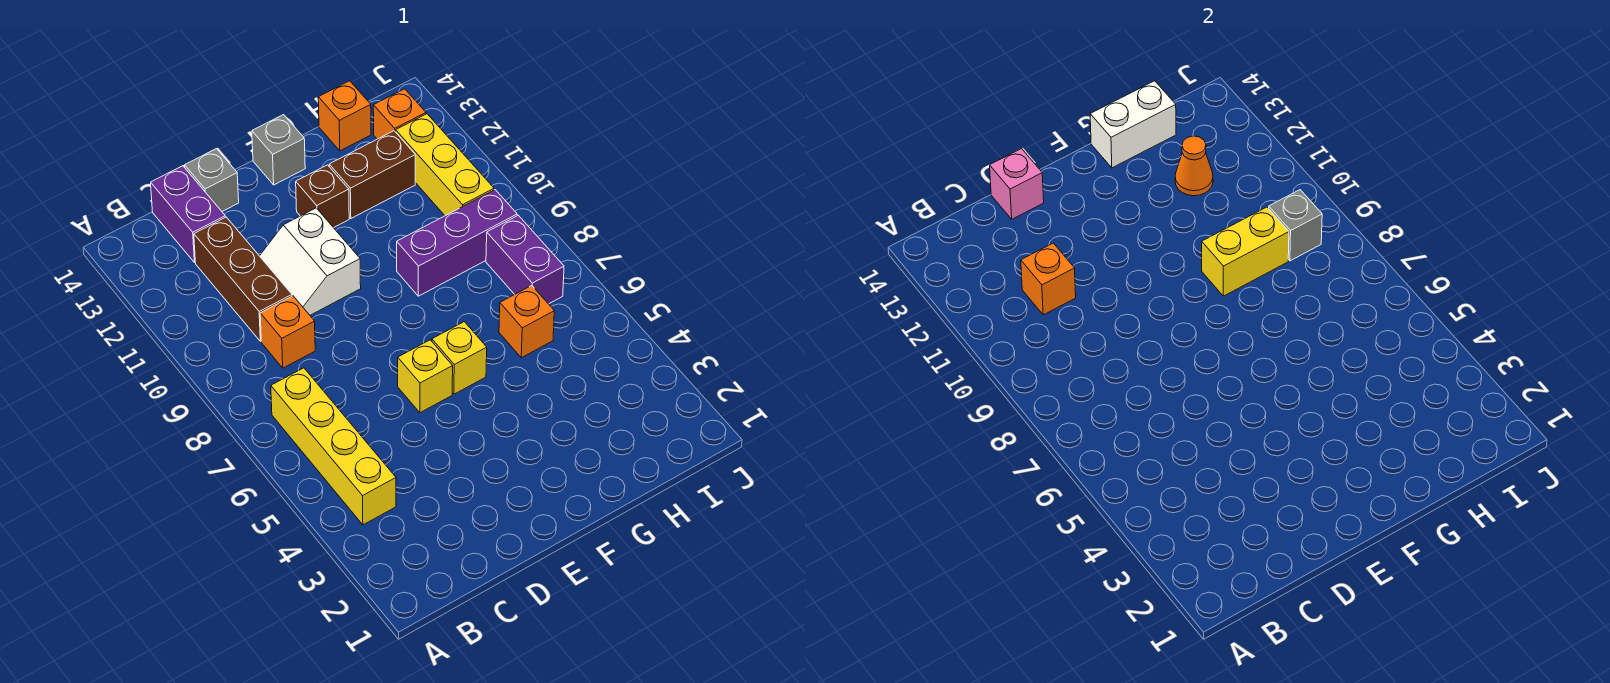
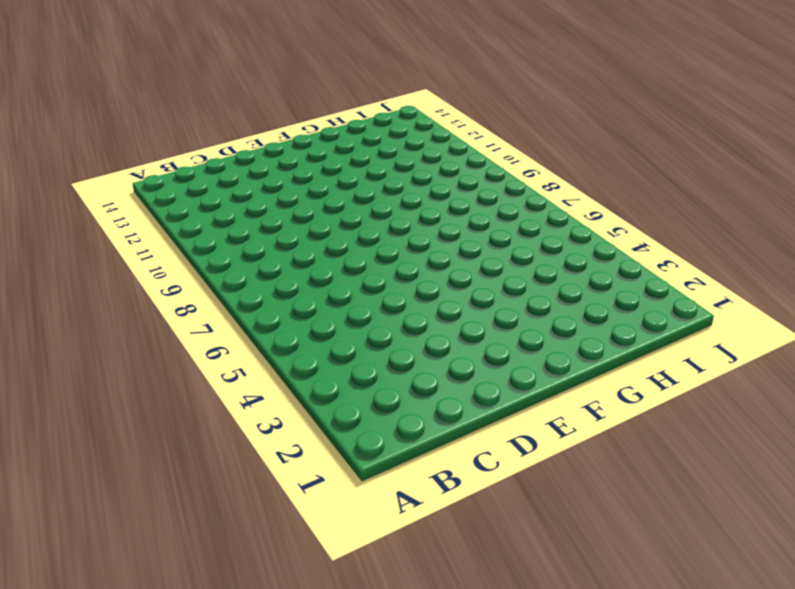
none -> yellow 1x4 brick [271,368,396,525]
none -> orange 1x1 brick [260,296,315,368]
none -> brown 1x3 brick [194,217,292,341]

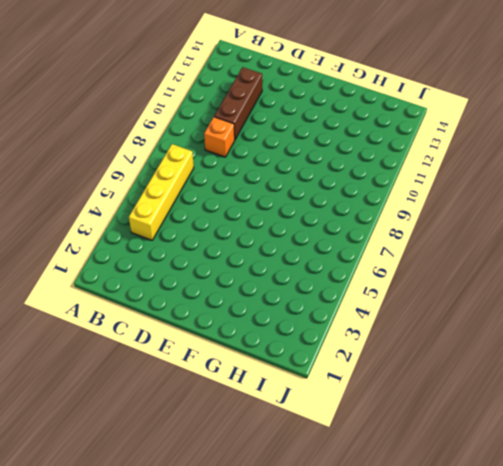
none -> purple 1x2 brick [151,166,225,263]
none -> white 2x2 slope [260,208,361,315]
none -> grey 1x1 brick [185,149,239,211]

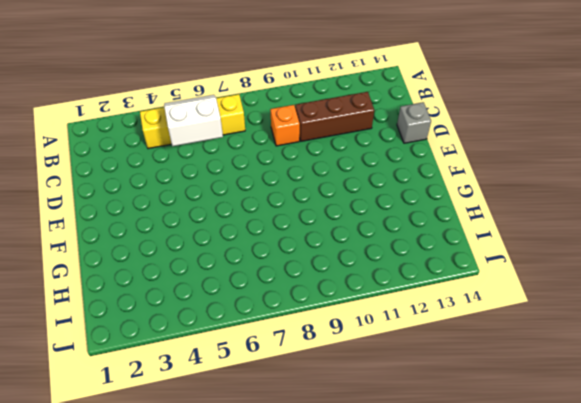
white 2x2 slope [164,95,223,146] -> white 2x2 slope moved to [260,208,361,315]
none -> purple 1x2 brick [151,166,225,263]
none -> yellow 1x1 brick [398,340,453,413]
none -> yellow 1x1 brick [432,322,487,394]

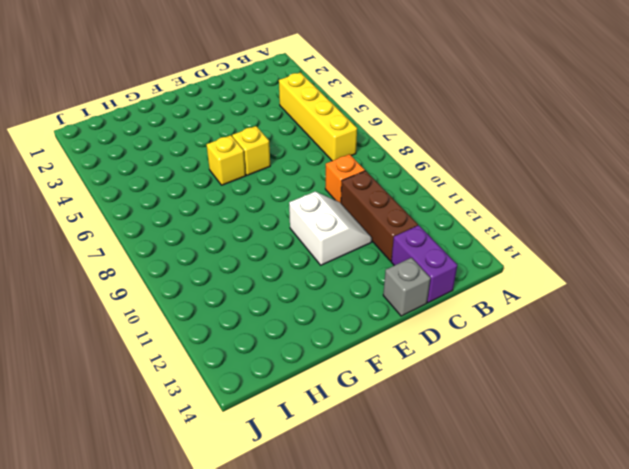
none -> brown 1x1 brick [296,165,349,228]
none -> grey 1x1 brick [252,115,305,185]
none -> purple 1x3 brick [397,190,517,296]

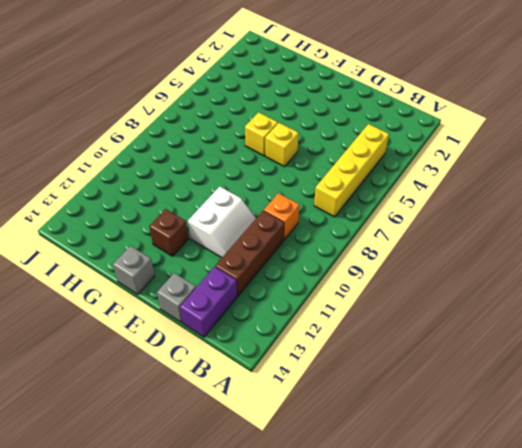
none -> purple 1x3 brick [397,190,517,296]
none -> brown 1x2 brick [329,131,415,218]
none -> orange 1x1 brick [499,286,554,358]

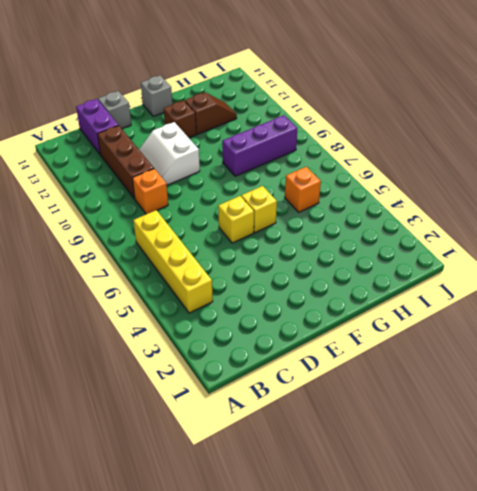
brown 1x2 slope [185,92,237,134] -> brown 1x2 brick [329,131,415,218]
none -> orange 1x1 brick [318,81,371,151]
none -> purple 1x2 brick [486,215,564,304]
none -> yellow 1x3 brick [396,114,494,216]

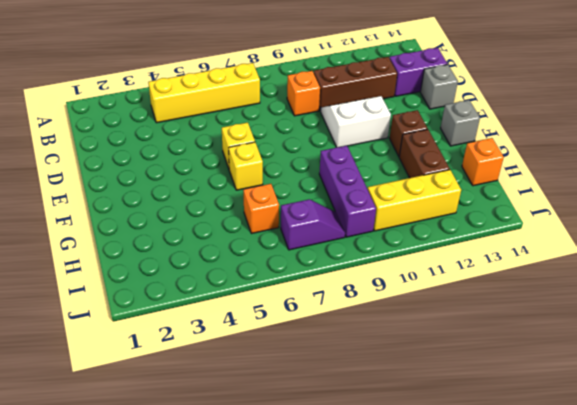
purple 1x2 slope [281,199,345,250] -> purple 1x2 brick [486,215,564,304]
none -> orange 1x1 brick [373,89,426,139]
none -> orange 1x1 brick [1021,243,1076,315]
none -> pink 1x1 brick [990,149,1044,219]

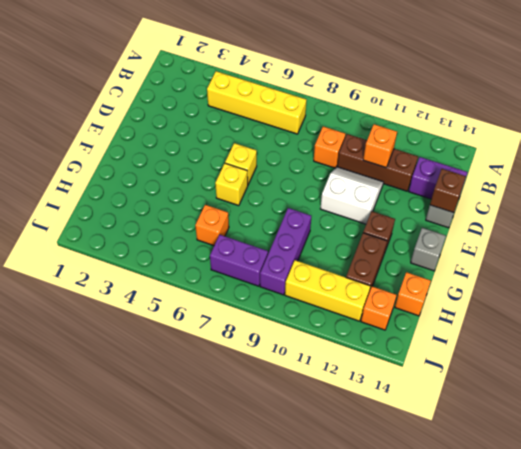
brown 1x1 brick [430,169,466,213] -> pink 1x1 brick [990,149,1044,219]
none -> yellow 1x2 brick [1202,207,1289,296]
none -> white 1x2 brick [1090,81,1176,168]
none -> orange 1x1 cone [1175,136,1213,196]

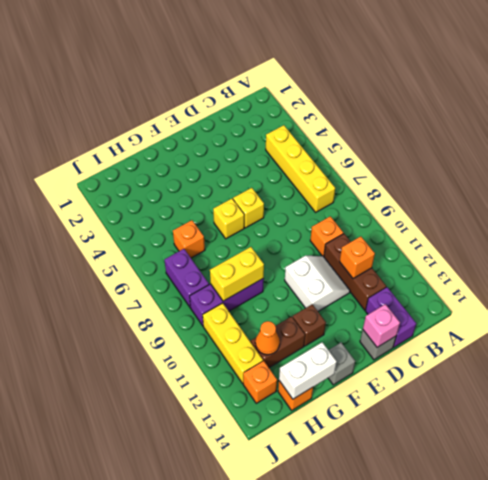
none -> grey 1x1 brick [1269,190,1322,261]

